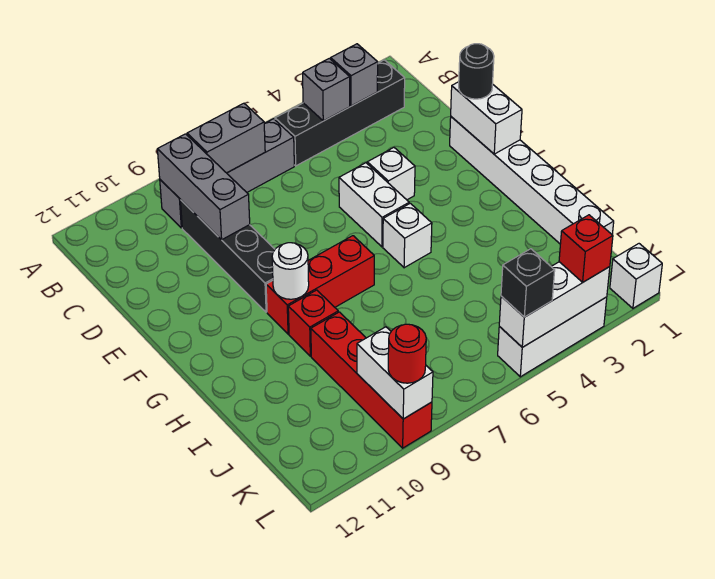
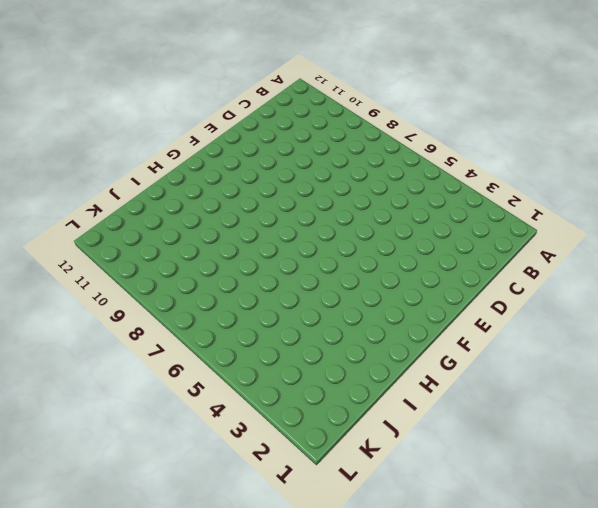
none -> black 1x4 brick [275,60,405,166]
none -> grey 1x4 brick [160,119,294,228]
none -> black 1x4 brick [180,200,275,312]

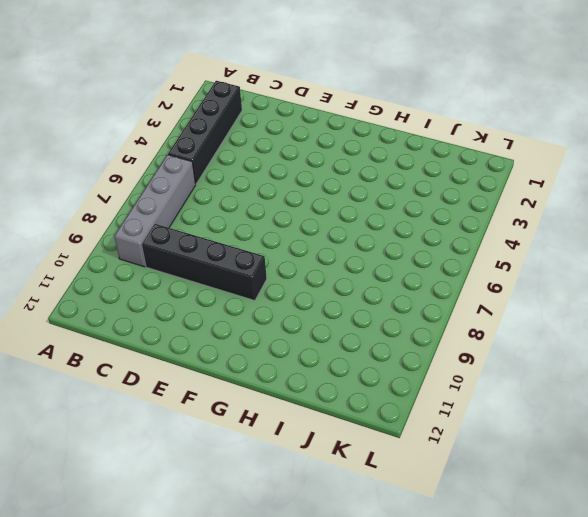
none -> white 1x6 brick [450,117,614,244]
none -> white 1x1 brick [367,148,415,200]
none -> white 1x2 brick [339,163,409,247]

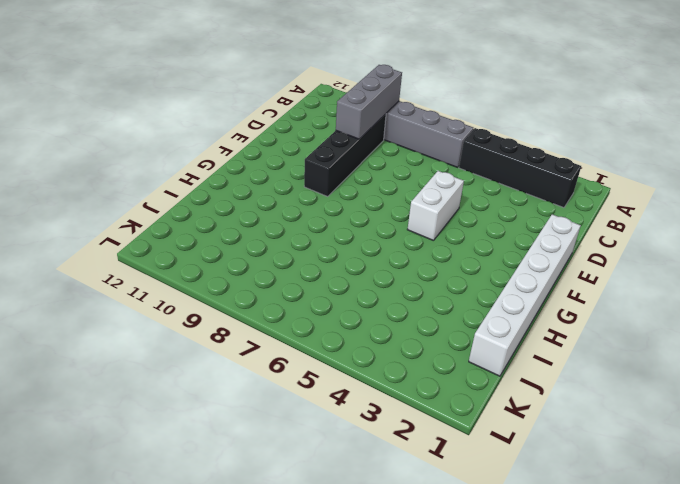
none -> white 1x1 brick [367,148,415,200]
none -> white 1x1 brick [383,203,432,268]
none -> red 1x3 brick [266,236,374,334]

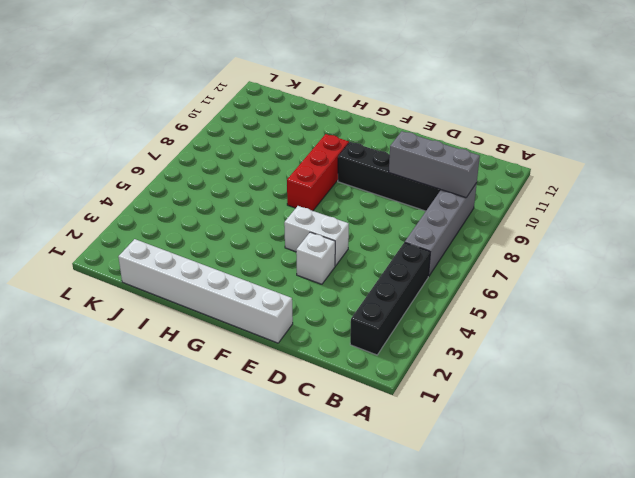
none -> white 1x1 brick [383,203,432,268]
none -> red 1x1 brick [288,290,338,356]
none -> red 1x4 brick [311,312,432,448]

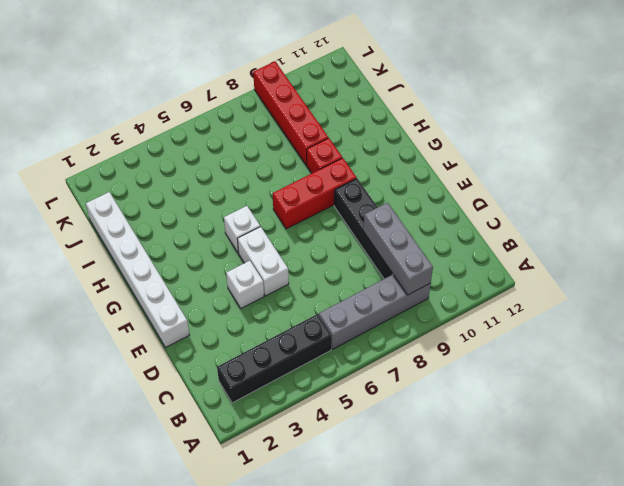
none -> white 1x1 brick [610,244,662,308]
none -> white 1x3 brick [498,297,607,377]
none -> grey 1x1 brick [331,44,378,106]

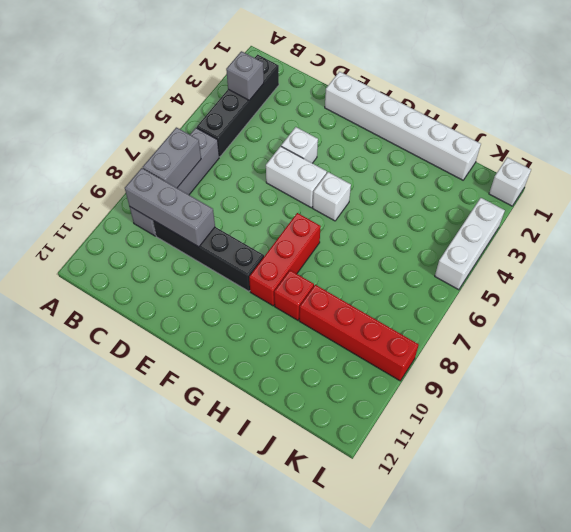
none -> grey 1x1 brick [303,58,350,121]
none -> white 1x2 brick [451,82,522,154]
none -> white 1x1 round brick [272,243,309,299]

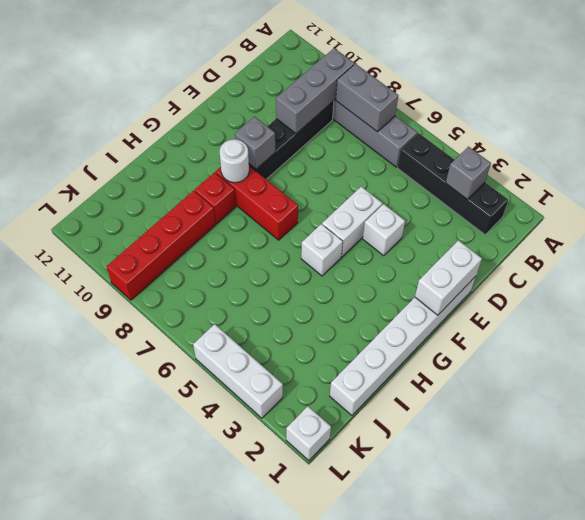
grey 1x1 brick [235,117,275,169] -> grey 1x1 brick moved to [303,58,350,121]
none -> white 1x2 brick [357,327,433,419]
none -> white 1x3 brick [499,262,610,347]
none -> black 1x1 round brick [459,44,494,99]

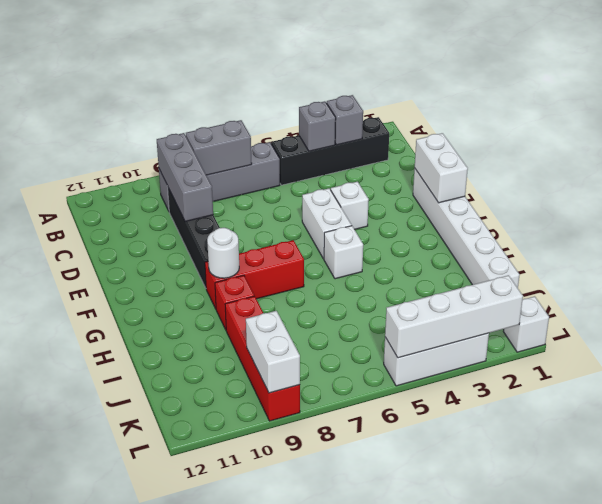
white 1x4 brick [385,275,523,358] -> white 1x3 brick [499,262,610,347]
none -> black 1x1 round brick [459,44,494,99]
none -> red 1x1 brick [559,215,613,282]
none -> black 1x1 brick [501,249,555,317]

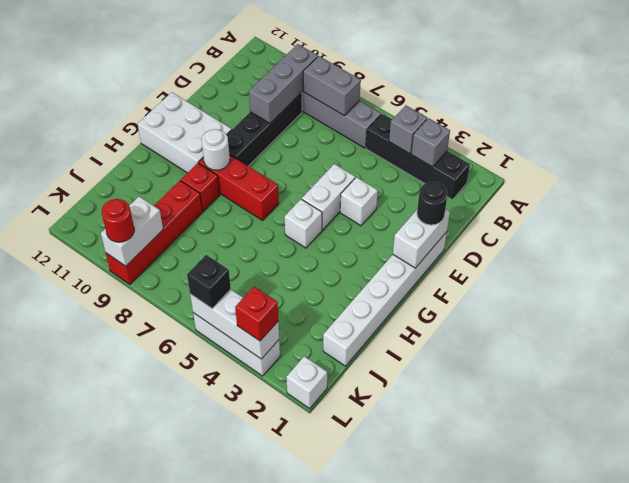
white 2x3 brick [138,92,232,173] -> none

